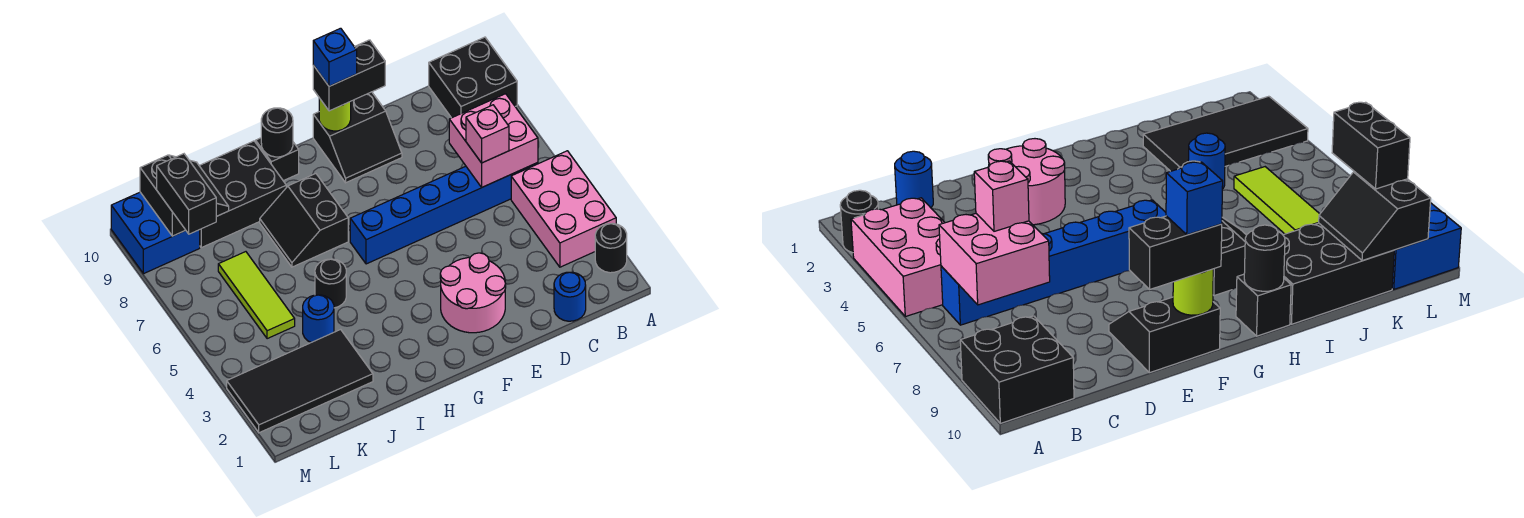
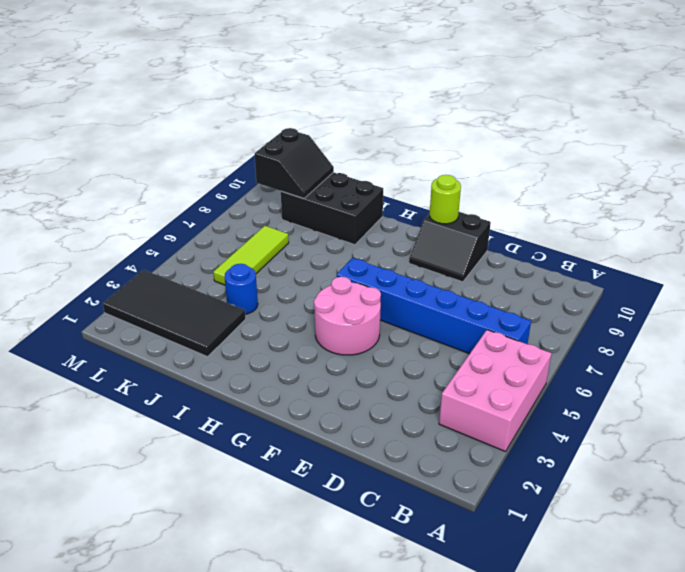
pink 2x2 round brick [314,277,381,355] -> pink 2x2 round brick moved to [440,253,506,333]
none -> black 1x1 round brick [595,223,627,273]
none -> black 2x2 brick [429,37,517,118]
none -> blue 1x1 round brick [554,272,586,321]

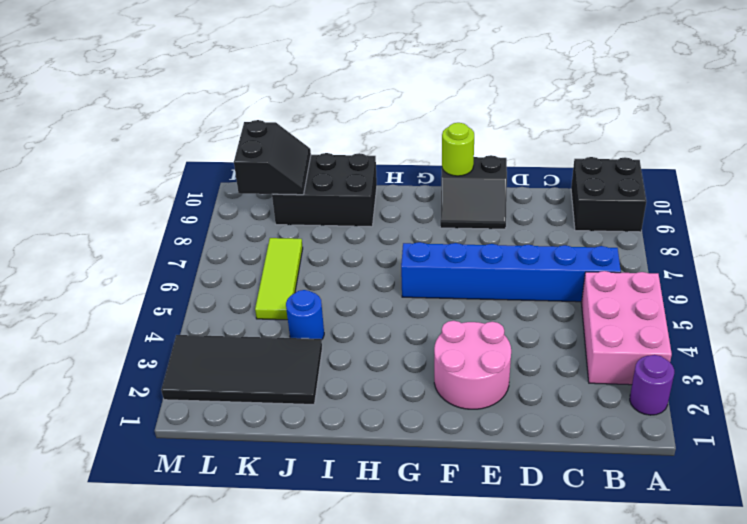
purple 1x1 round brick [630,355,674,415] -> black 1x1 round brick [595,223,627,273]
none -> blue 1x1 round brick [554,272,586,321]
none -> black 2x2 slope [260,174,348,267]
none -> black 1x1 brick [256,138,299,181]

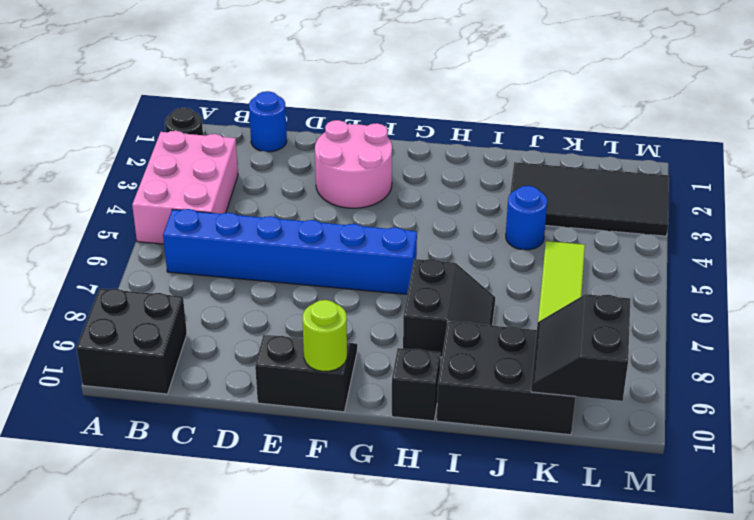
none -> black 1x1 round brick [315,259,346,308]
none -> blue 2x2 brick [111,192,200,274]
none -> pink 2x2 brick [449,94,538,187]

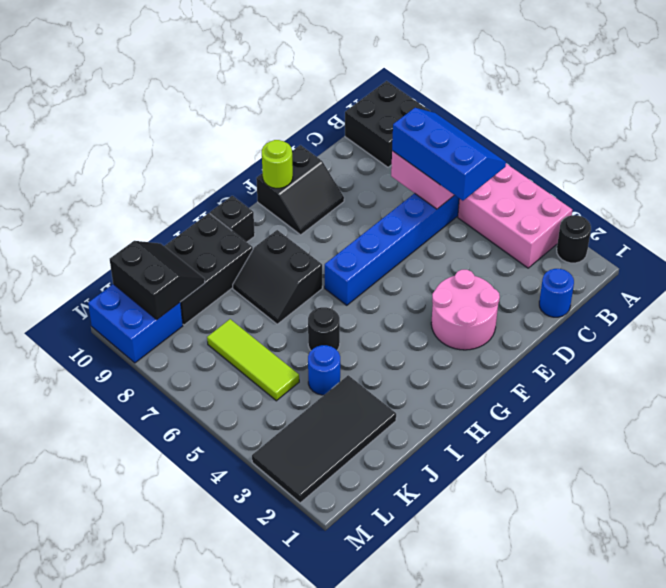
blue 2x3 slope [392,108,506,201] -> pink 1x1 brick [466,105,509,163]
none -> black 1x1 round brick [261,108,293,157]
none -> black 1x2 brick [313,40,385,111]
none -> black 1x2 brick [157,154,216,234]

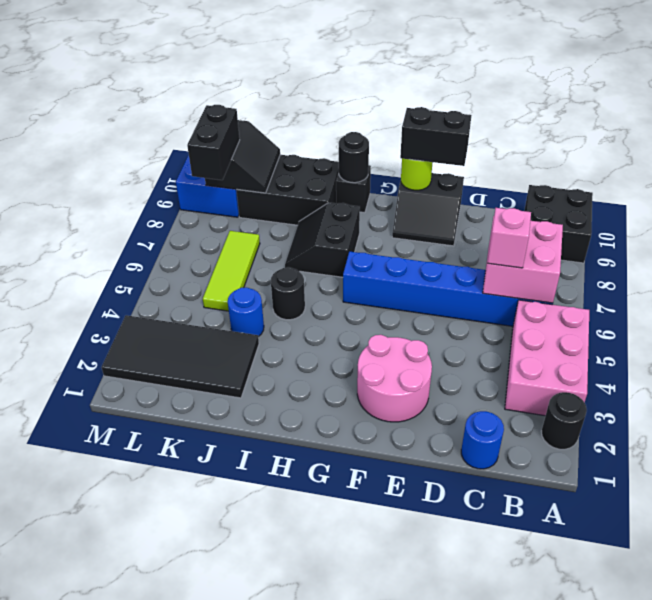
none -> blue 1x1 brick [313,28,357,86]

